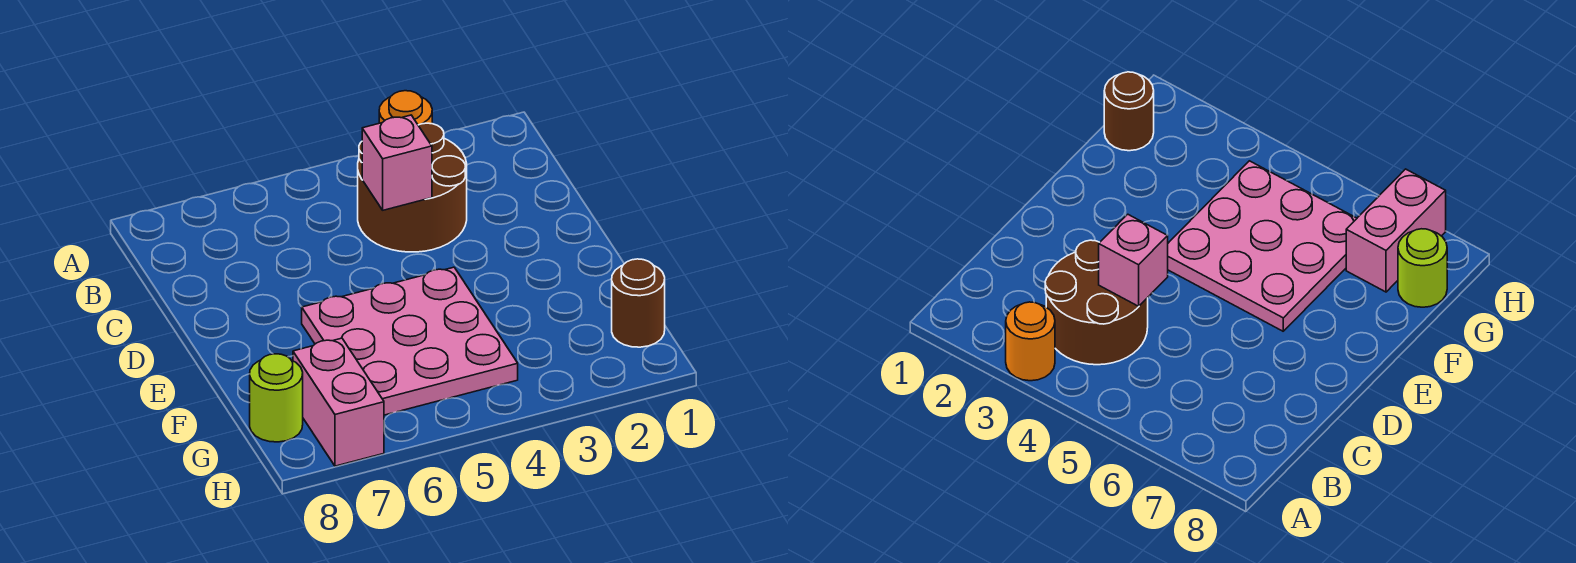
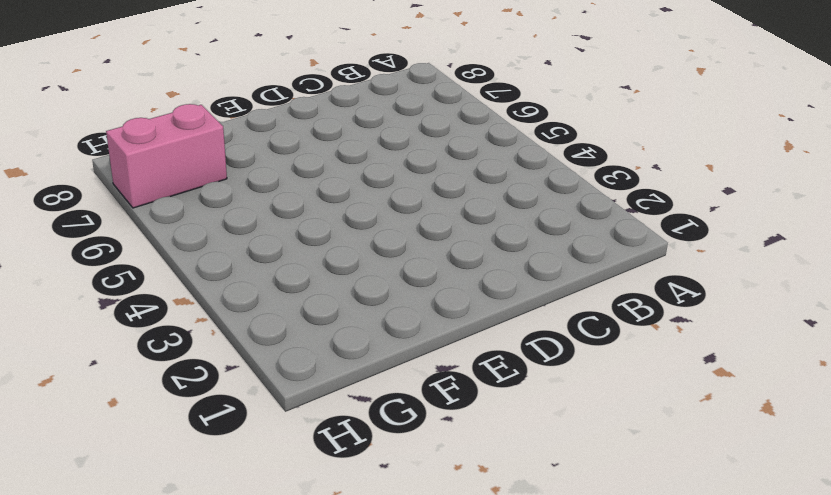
none -> orange 1x1 round brick [379,91,432,125]
none -> brown 2x2 round brick [358,123,467,252]

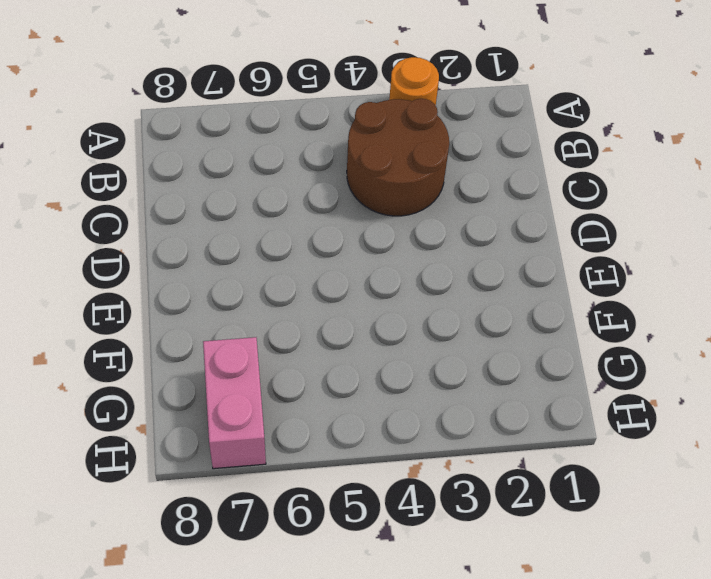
none -> pink 3x3 plate [302,267,518,415]
none -> brown 1x1 round brick [612,259,665,347]

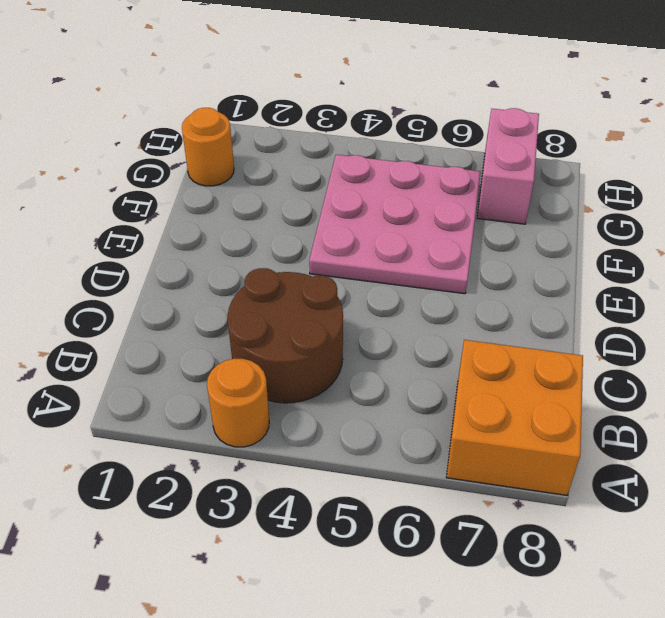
orange 2x2 brick [446,340,583,495] -> none
orange 1x1 round brick [182,108,234,186] -> brown 1x1 round brick [612,259,665,347]
none -> lime 1x1 round brick [250,354,303,442]
none -> pink 1x1 brick [362,115,432,210]

